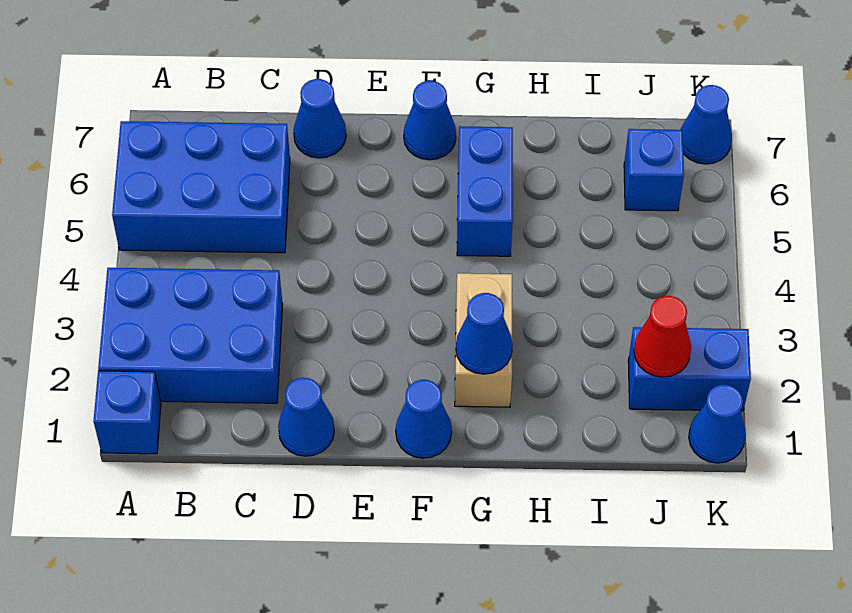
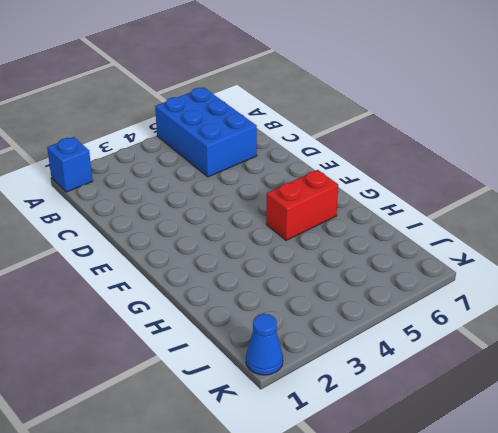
red 1x2 brick [266,170,338,240] -> blue 1x2 brick [457,126,513,256]
none -> blue 2x3 brick [98,268,283,403]
none -> blue 1x1 cone [278,378,334,456]
none -> blue 1x1 cone [294,79,346,158]

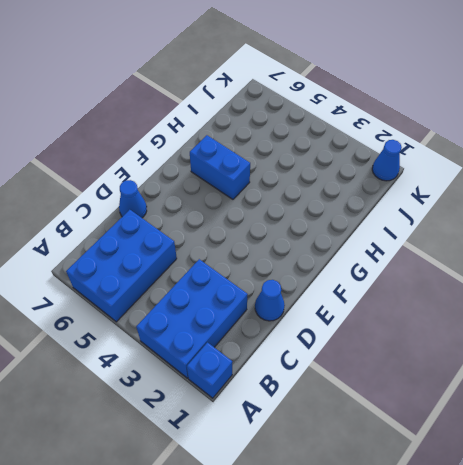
none -> blue 1x1 cone [396,380,452,458]
none -> blue 1x1 cone [404,81,456,160]
none -> tan 1x2 brick [455,273,512,407]

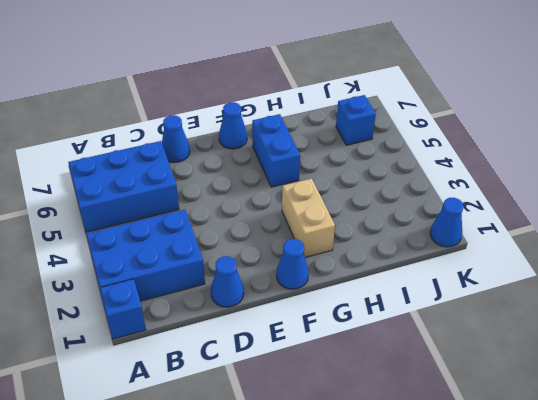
none -> blue 1x2 brick [628,327,751,411]
none -> blue 1x1 cone [680,85,732,164]
none -> blue 1x1 cone [456,293,513,374]

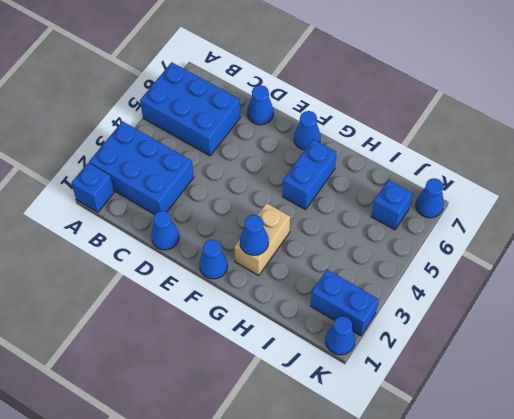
none -> red 1x1 cone [634,296,691,377]

